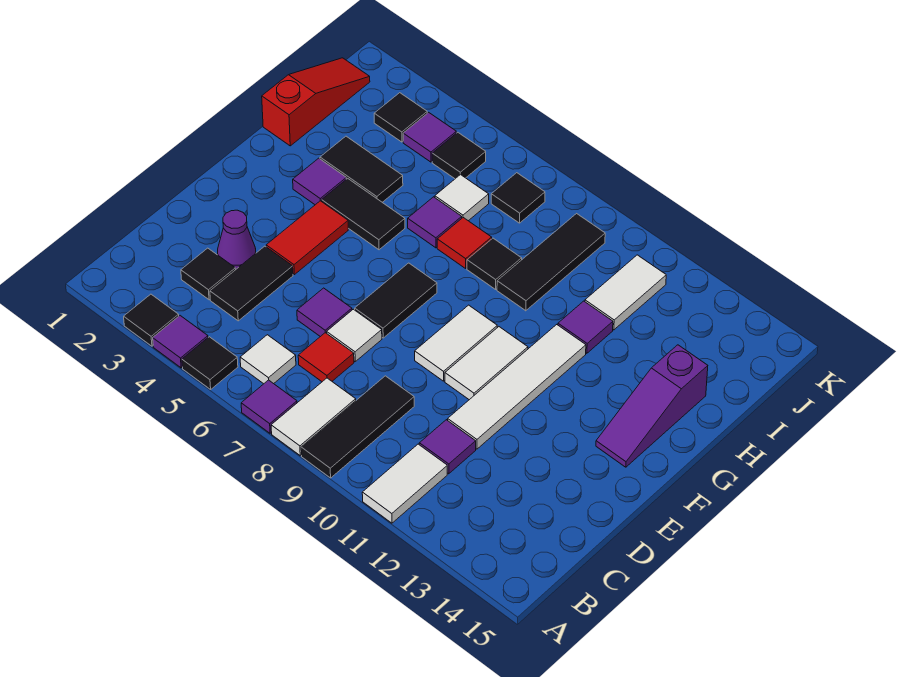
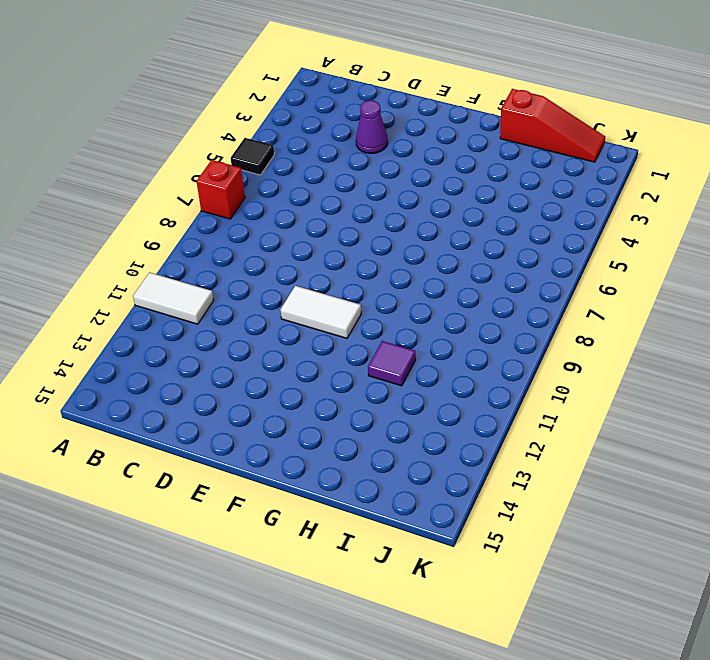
red 1x1 brick [196,160,245,219] -> purple 1x1 tile [241,380,297,433]
none -> black 1x1 tile [124,294,179,346]
none -> purple 1x1 tile [153,316,208,368]
none -> white 1x2 tile [271,378,356,455]
none -> black 1x3 tile [301,376,414,478]

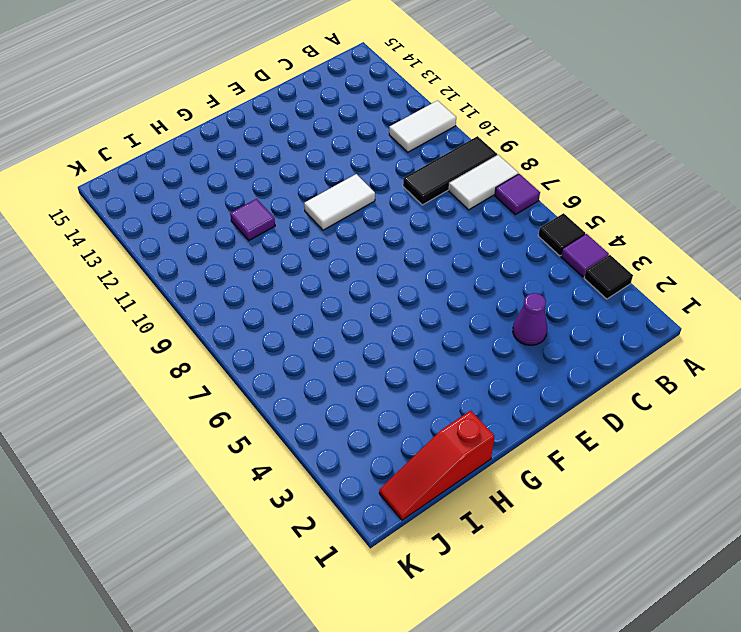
none -> white 1x1 tile [240,335,296,384]
none -> black 1x1 tile [181,248,236,300]
none -> black 1x2 tile [210,246,293,321]
none -> red 1x1 tile [298,333,354,382]

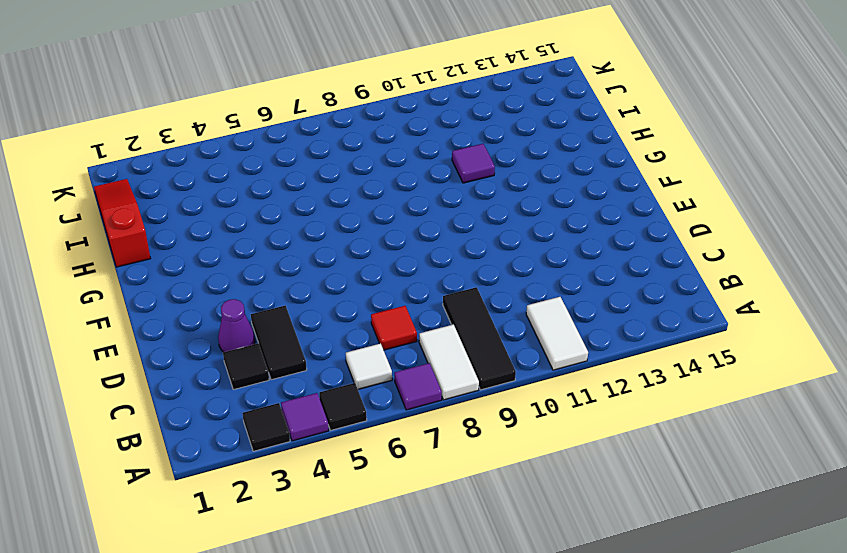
none -> purple 1x1 tile [419,420,476,474]
none -> purple 1x1 tile [297,288,352,337]
none -> white 1x1 tile [327,309,382,361]
none -> white 1x4 tile [448,325,586,449]

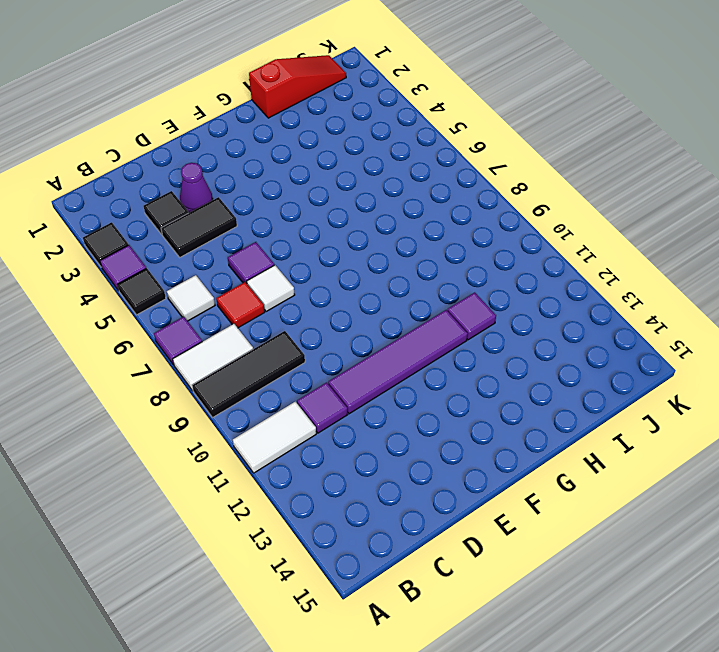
purple 1x4 tile [328,310,468,414] -> white 1x4 tile [448,325,586,449]
none -> red 1x2 tile [266,201,348,275]
none -> black 1x2 tile [355,263,437,338]
none -> white 1x2 tile [415,305,497,381]
none -> white 1x2 tile [445,327,528,400]

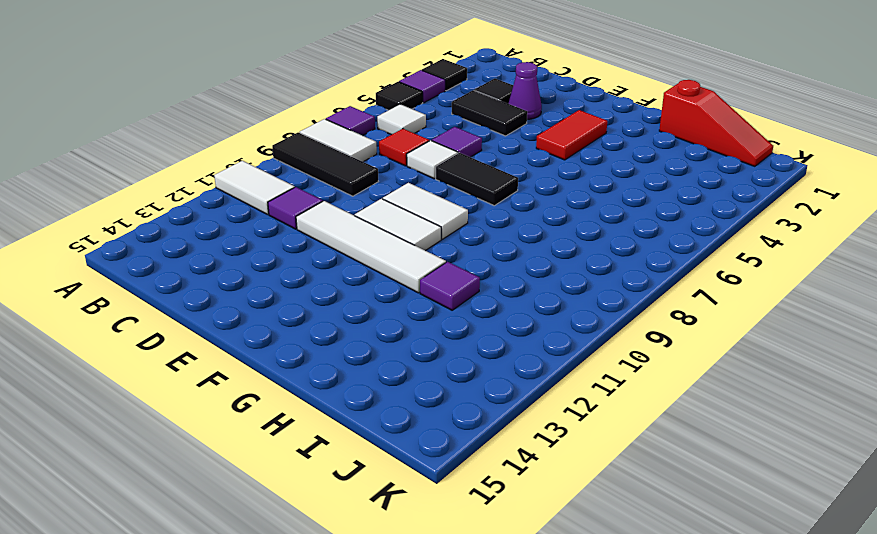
red 1x2 tile [536,110,607,160] -> red 1x2 tile turned to [266,201,348,275]
none -> purple 1x3 slope [596,345,708,467]
none -> purple 1x1 tile [293,158,346,205]
none -> black 1x2 tile [322,179,405,250]
none -> black 1x2 tile [320,136,403,202]

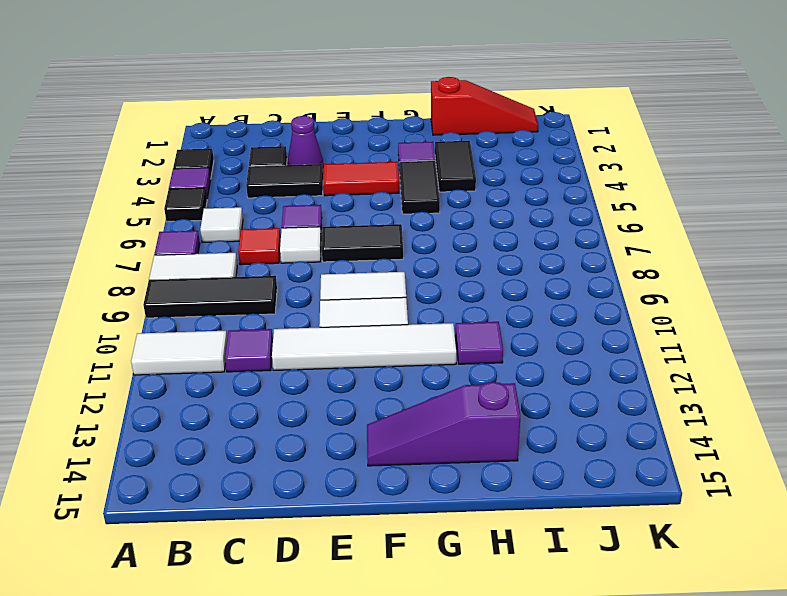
none -> purple 1x1 tile [408,197,462,248]
none -> red 1x1 tile [437,218,492,268]
none -> black 1x1 tile [467,238,522,289]
none -> black 1x3 tile [497,214,605,311]

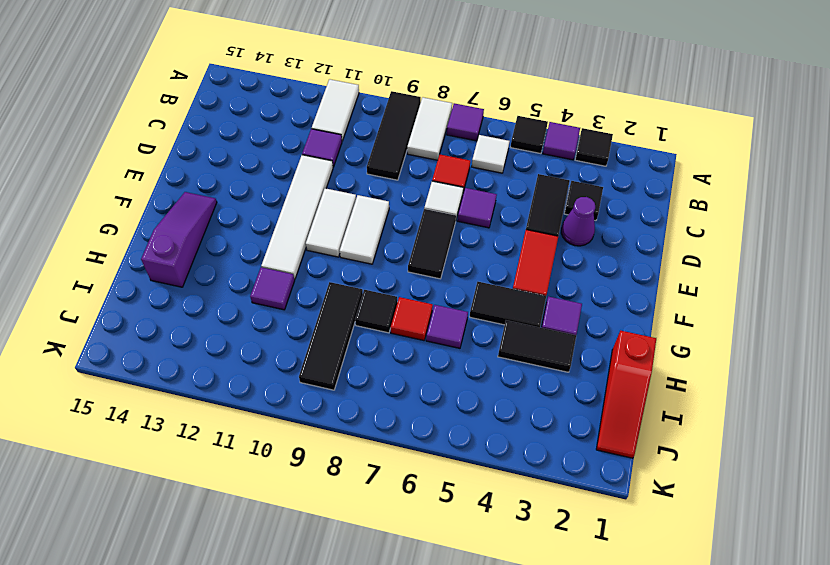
none -> white 1x1 tile [435,174,489,221]
none -> white 1x2 tile [585,255,666,330]
none -> black 1x1 tile [374,93,427,142]
none -> purple 1x1 tile [403,112,456,162]

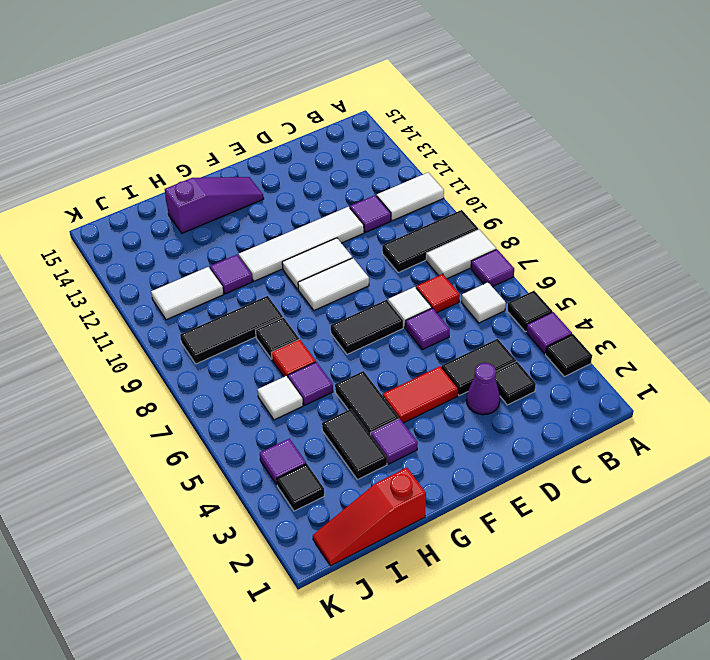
none -> black 1x1 tile [432,133,486,179]
none -> black 1x1 tile [491,173,545,223]

